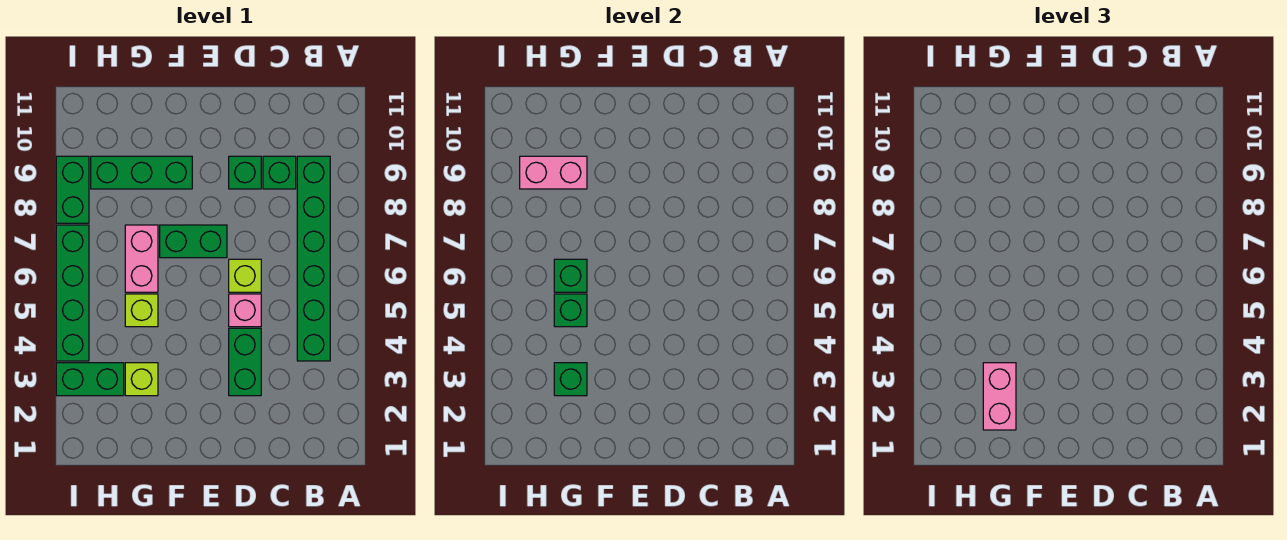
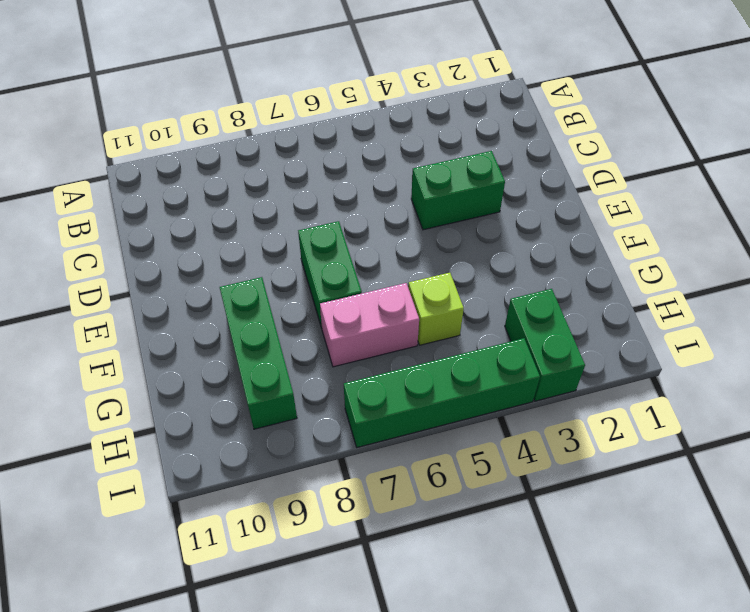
none -> green 1x6 brick [297,156,330,361]
none -> green 1x1 brick [263,156,296,189]
none -> pink 1x1 brick [229,294,261,327]

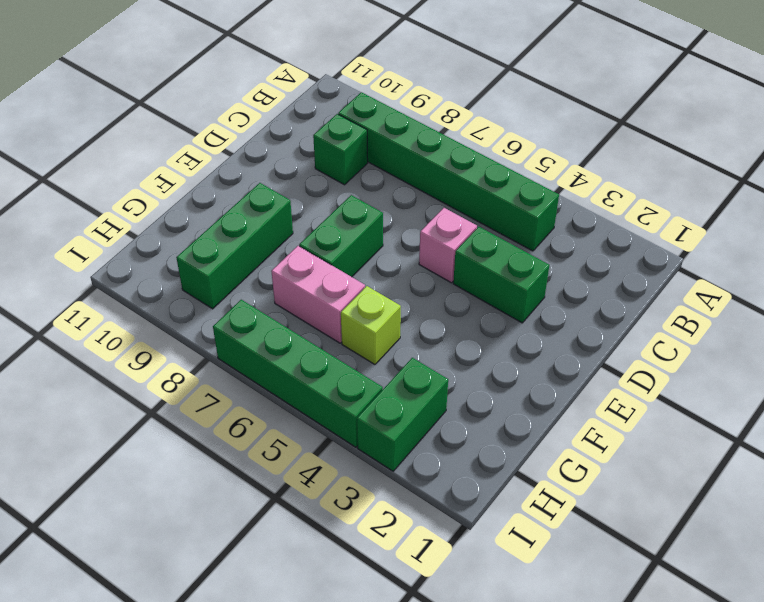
none -> lime 1x1 brick [229,259,261,292]
none -> green 1x1 brick [229,156,261,189]
none -> lime 1x1 brick [125,363,158,396]

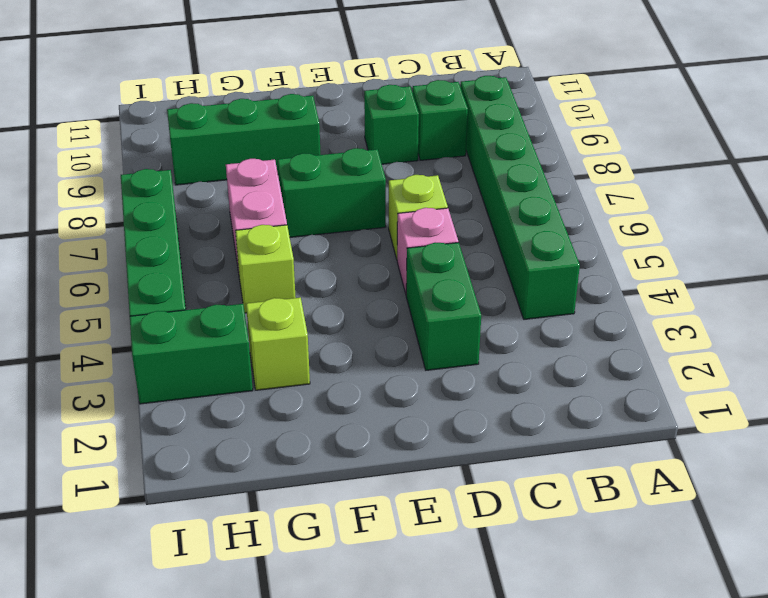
none -> green 1x2 brick [56,156,89,223]
none -> green 1x1 brick [554,363,587,396]
none -> green 1x1 brick [554,294,587,327]

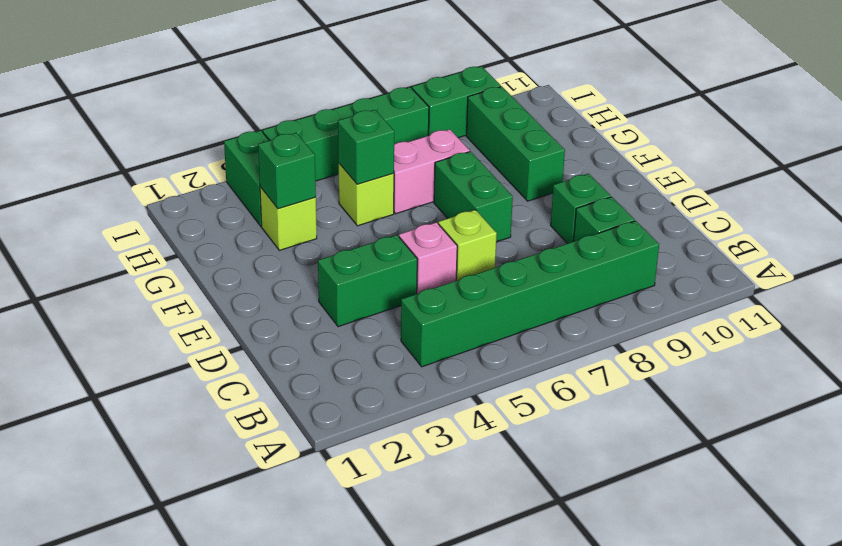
none -> green 1x1 brick [554,259,587,292]
none -> pink 1x2 brick [520,156,587,189]
none -> pink 1x2 brick [983,363,1016,430]

